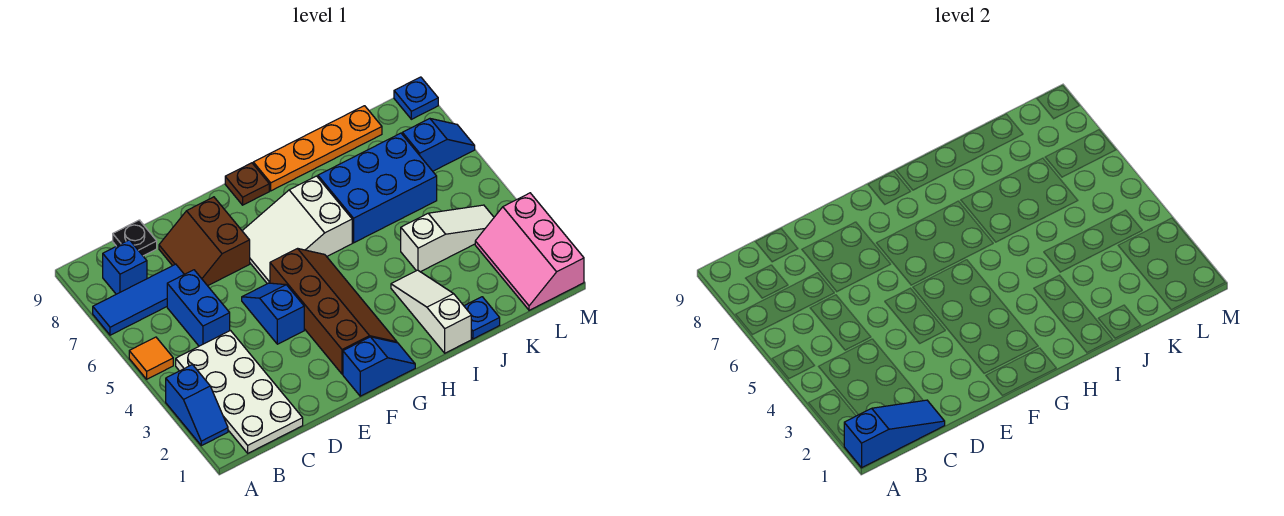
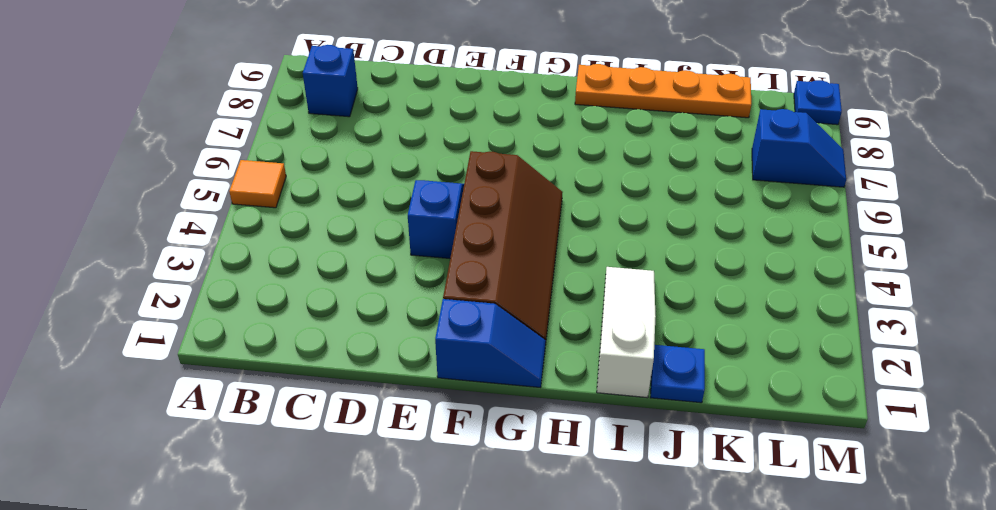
none -> blue 1x2 slope [166,365,228,446]
none -> blue 1x3 tile [93,264,184,335]
none -> white 2x4 plate [176,331,303,453]

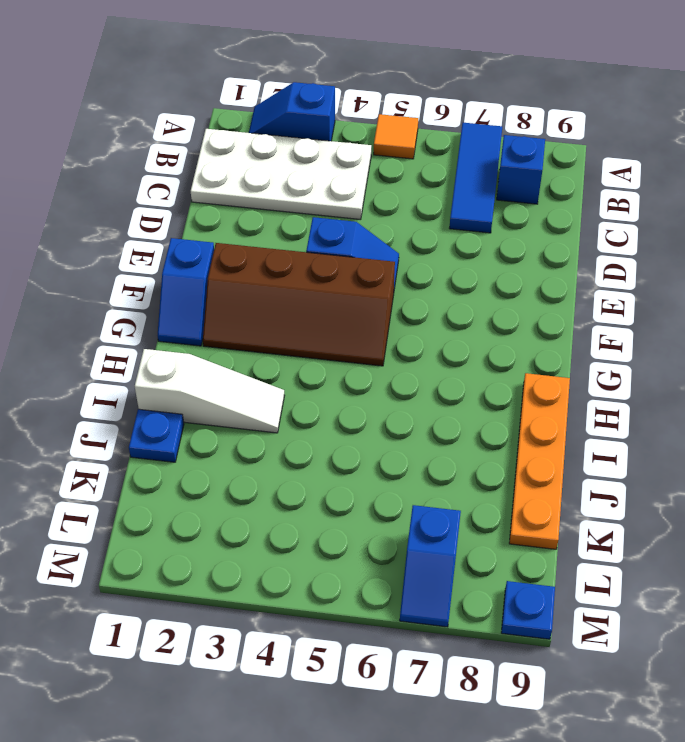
none -> blue 1x2 brick [167,270,230,346]
none -> black 1x1 plate [113,220,157,256]
none -> brown 2x2 slope [159,197,250,286]

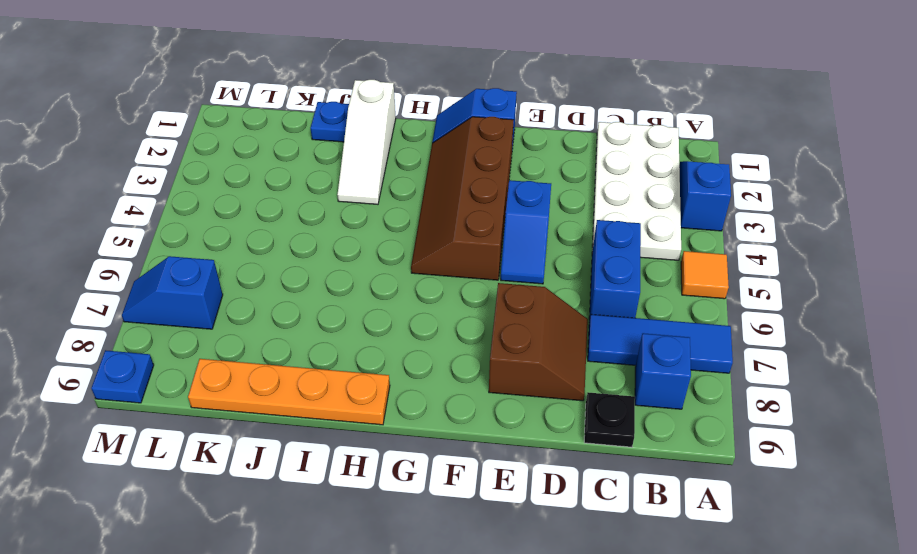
none -> white 2x3 slope [242,176,352,284]
none -> brown 1x1 plate [225,163,269,205]
none -> blue 2x3 brick [318,133,437,243]

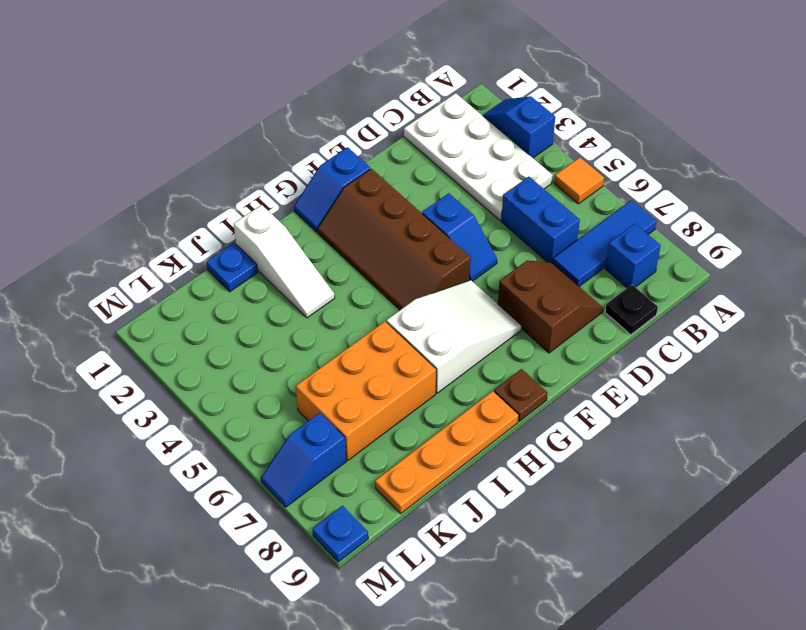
orange 2x3 brick [296,321,436,460] -> blue 2x3 brick [318,133,437,243]
none -> white 1x3 slope [401,205,494,272]
none -> pink 2x3 slope [475,193,584,310]
none -> blue 1x3 slope [844,400,945,468]

